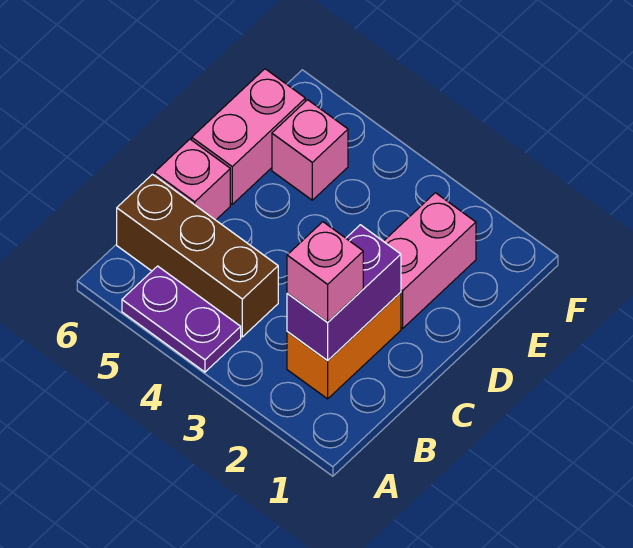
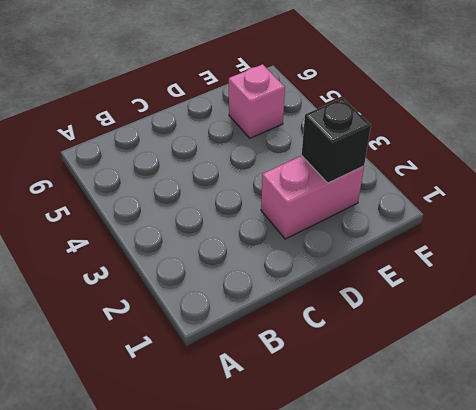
black 1x1 brick [302,98,371,183] -> none
none -> purple 1x2 plate [122,266,241,372]
none -> orange 1x2 brick [287,292,401,399]

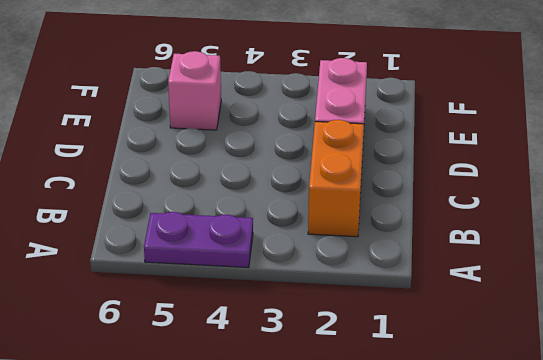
none -> brown 1x3 brick [117,174,278,337]
none -> pink 1x1 brick [154,139,230,220]

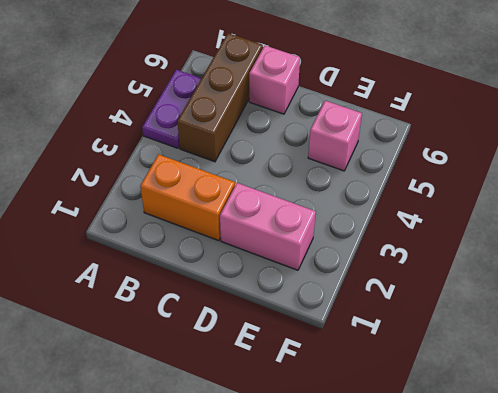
none -> pink 1x2 brick [192,69,305,204]
none -> purple 1x2 brick [287,225,401,360]

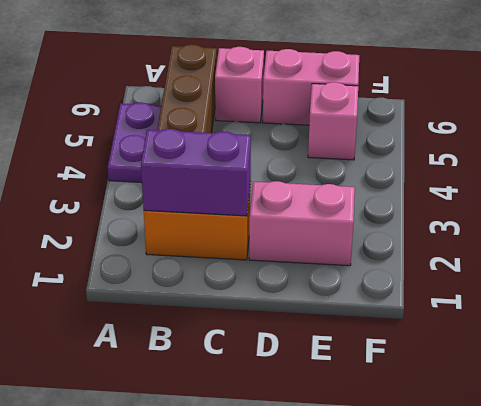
none -> pink 1x1 brick [287,222,363,322]

